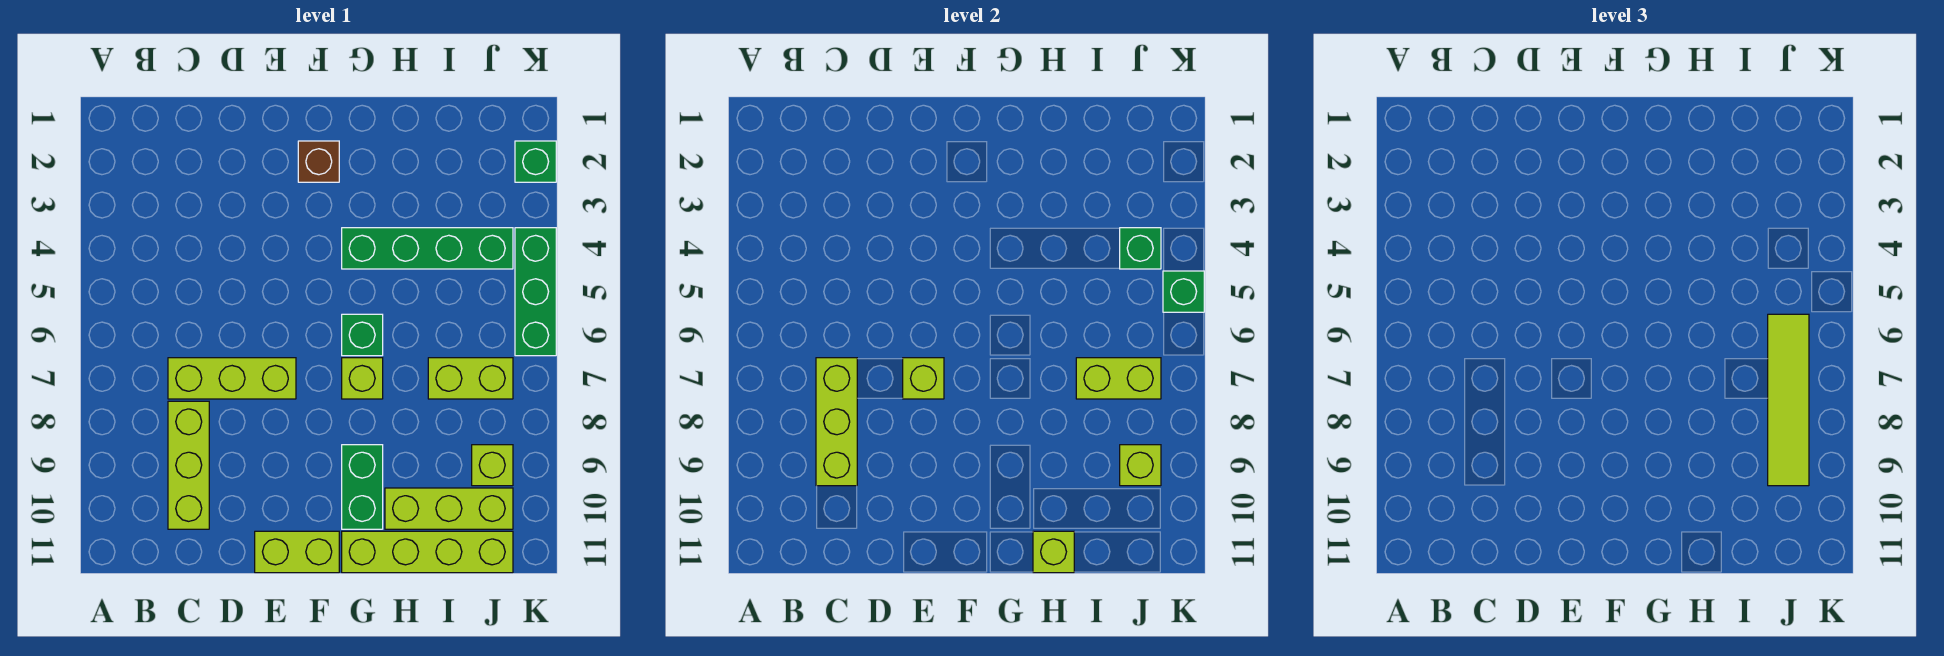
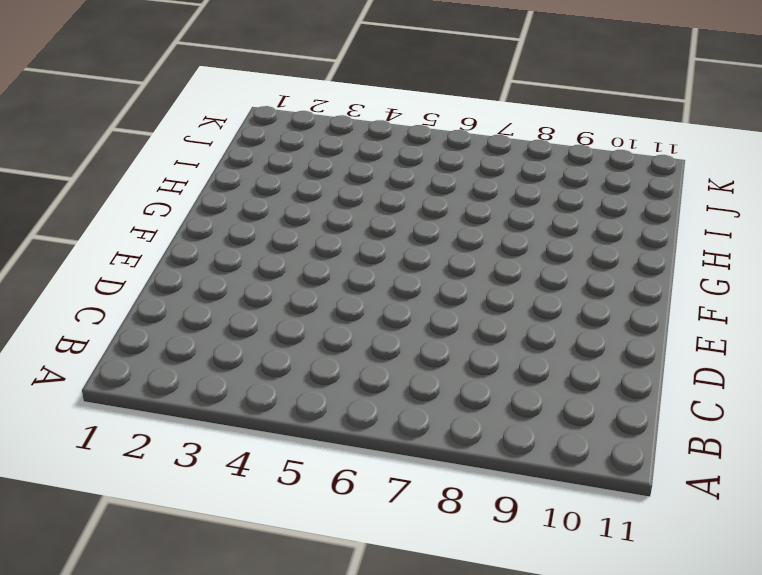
none -> lime 1x3 brick [168,358,296,399]
none -> lime 1x3 brick [168,401,209,529]
none -> lime 1x2 brick [255,531,339,573]

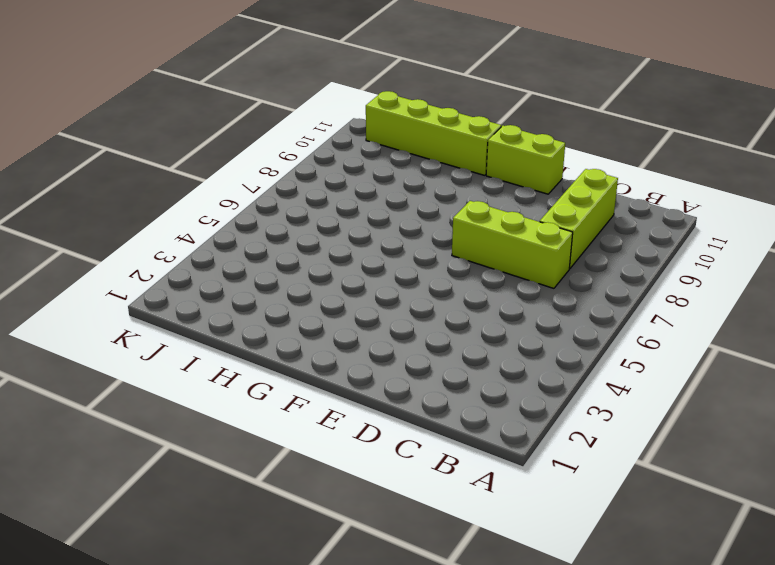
none -> brown 1x1 brick [298,141,339,182]
none -> green 1x4 brick [342,228,513,269]
none -> green 1x1 brick [342,314,383,356]

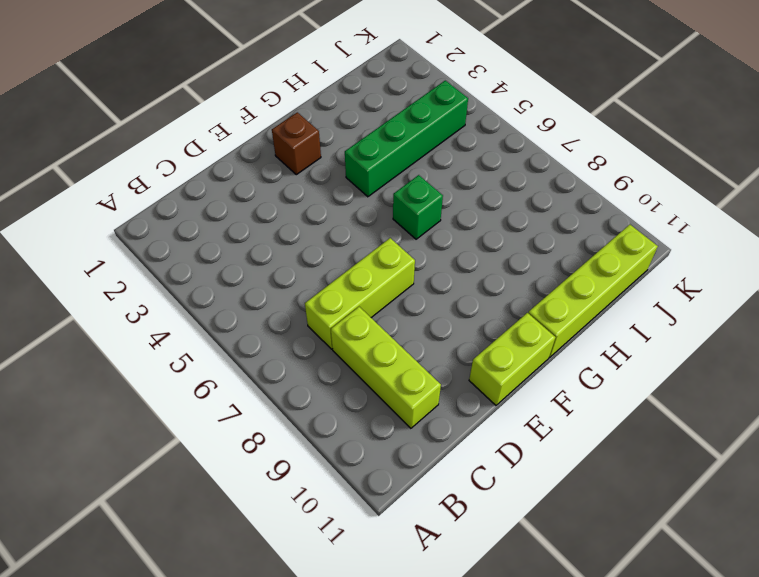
none -> lime 1x1 brick [342,358,383,399]
none -> green 1x2 brick [342,445,383,529]
none -> lime 1x3 brick [385,488,513,529]

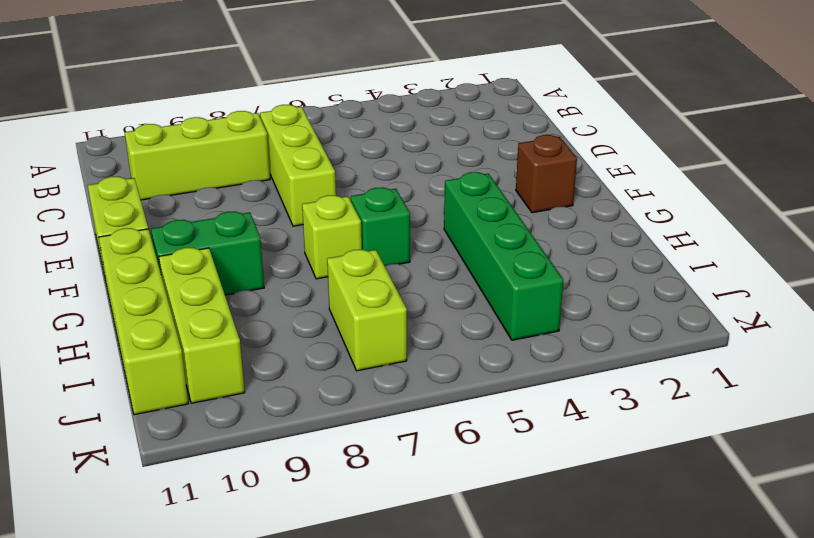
none -> lime 1x1 brick [472,445,513,486]
none -> green 1x1 brick [515,141,556,182]
none -> green 1x3 brick [515,228,556,356]

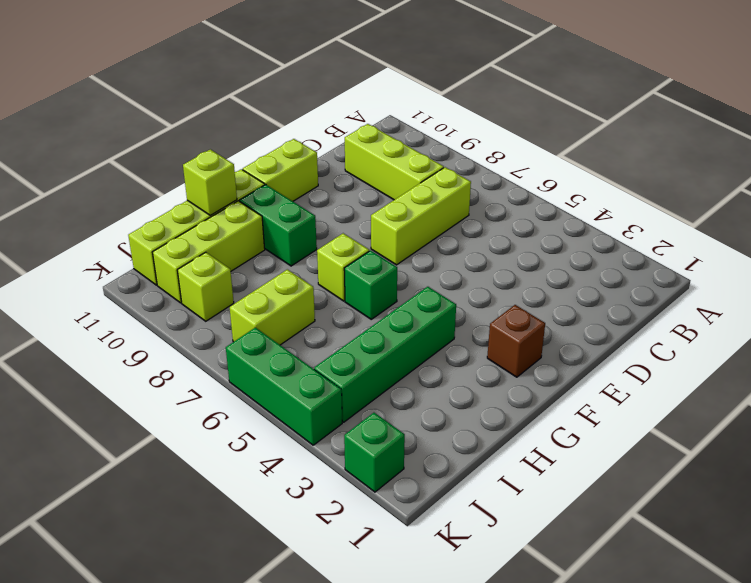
none -> lime 1x3 brick [816,358,857,486]
none -> lime 1x1 brick [903,358,944,399]
none -> lime 1x2 brick [1076,358,1161,399]

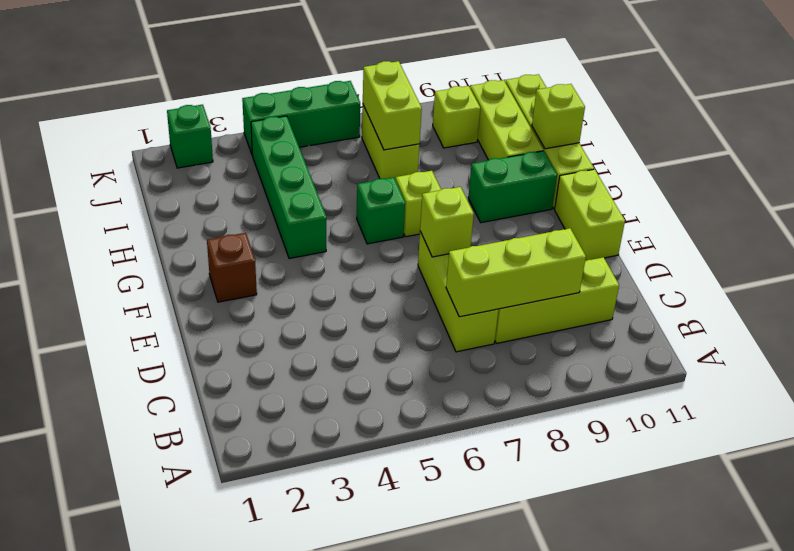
none -> green 1x1 brick [1120,228,1161,269]
none -> lime 1x1 brick [1120,445,1161,486]
none -> green 1x1 brick [1163,271,1204,312]

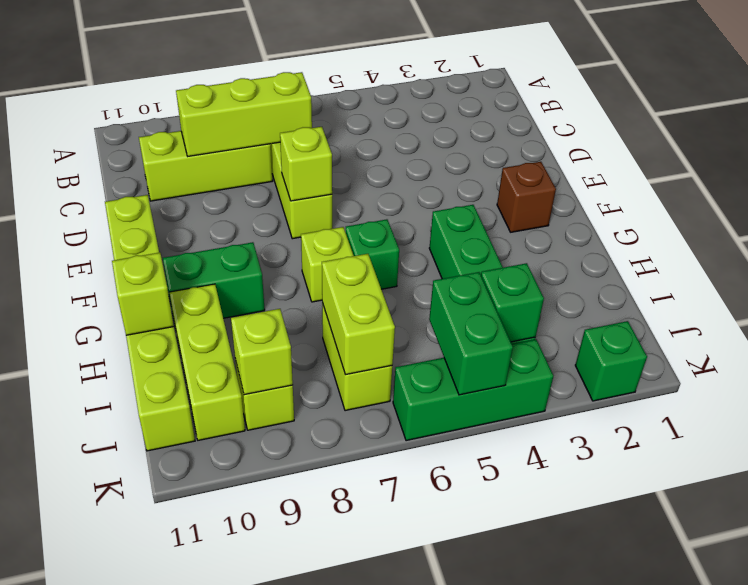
green 1x2 brick [429,272,513,395] -> green 1x1 brick [1163,271,1204,312]
none -> lime 1x4 tile [1768,314,1809,486]

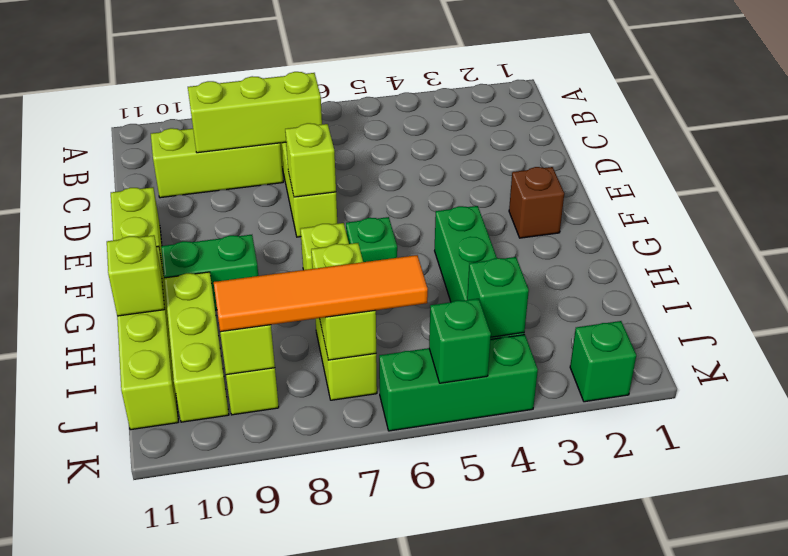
orange 1x4 tile [214,255,428,332] -> lime 1x4 tile [1768,314,1809,486]

